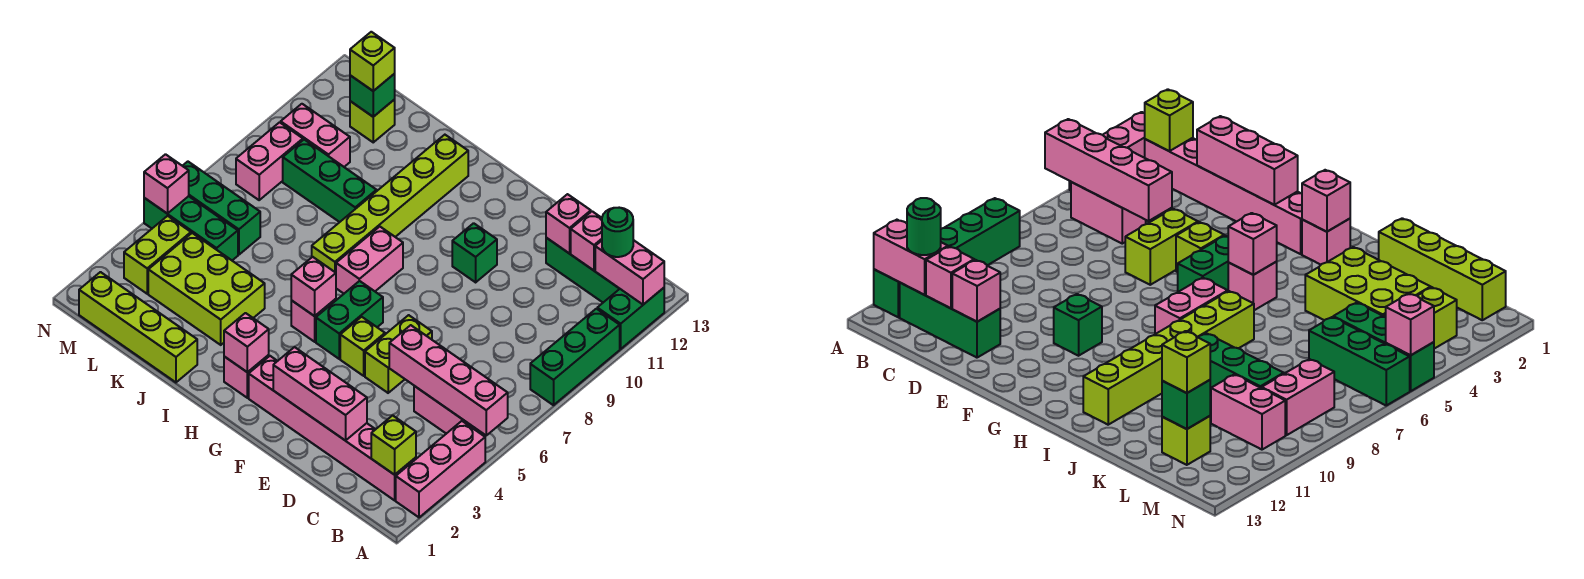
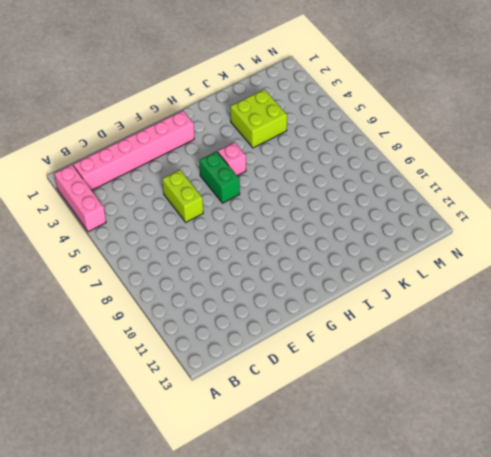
lime 2x2 brick [231,89,287,148] -> lime 2x3 brick [148,233,265,345]
none -> green 1x3 brick [530,309,620,405]
none -> green 1x2 brick [597,288,664,349]
none -> pink 1x2 brick [414,386,479,434]
none -> green 1x3 brick [546,238,620,302]

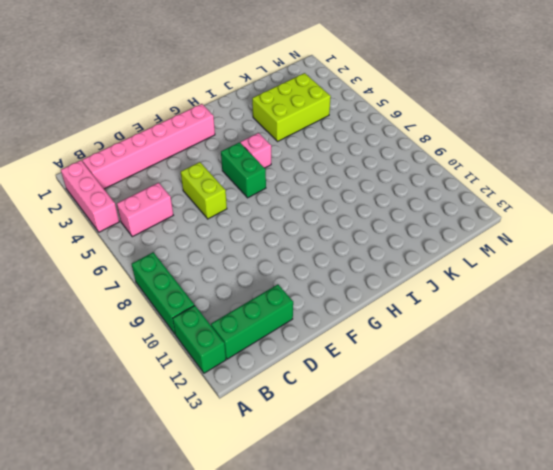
none -> lime 1x1 brick [340,317,385,376]
none -> green 1x1 brick [452,223,497,282]
none -> pink 1x1 brick [224,355,269,398]
none -> pink 1x2 brick [336,227,403,294]

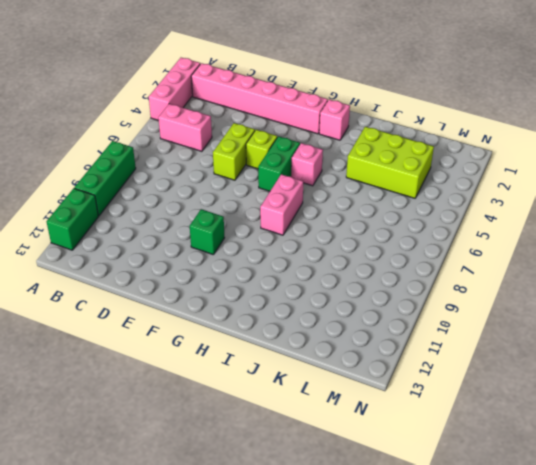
none -> green 1x3 brick [546,238,620,302]
none -> lime 1x6 brick [312,135,468,273]
none -> lime 1x4 brick [79,272,197,382]
none -> green 1x3 brick [283,140,376,222]

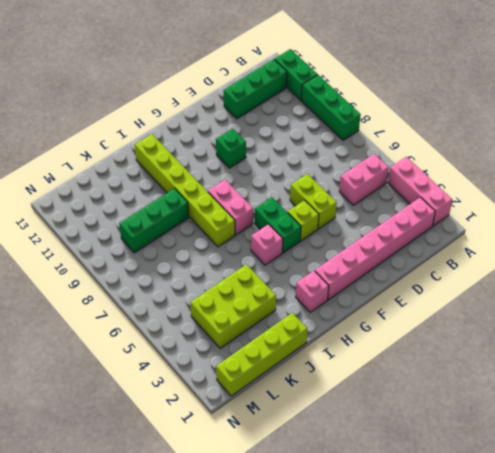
none -> green 1x3 brick [144,196,238,260]
none -> green 1x3 brick [183,162,260,255]
none -> pink 1x2 brick [281,104,350,167]
none -> lime 1x1 brick [350,99,395,142]

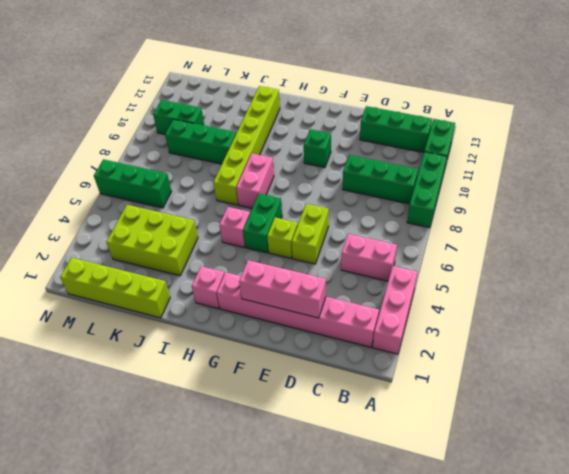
green 1x3 brick [343,155,418,204] -> green 1x3 brick moved to [144,196,238,260]
green 1x2 brick [153,100,204,134] -> pink 1x2 brick [281,104,350,167]
none -> lime 1x1 brick [350,99,395,142]
none -> lime 1x2 brick [124,216,191,294]
none -> pink 1x2 brick [236,122,303,200]
none -> pink 1x4 brick [389,325,508,435]

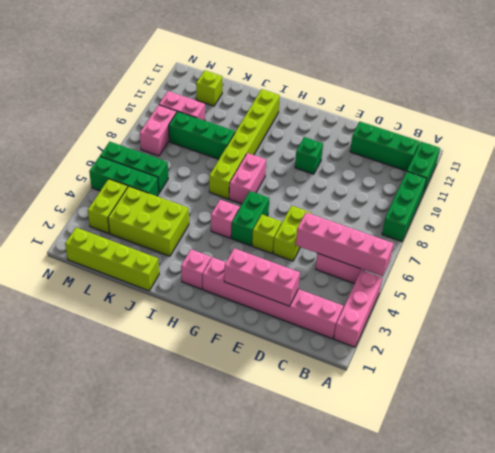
none -> pink 1x2 brick [595,240,664,305]
none -> lime 1x1 brick [371,415,416,475]
none -> pink 1x1 brick [571,211,602,270]
none -> pink 1x1 brick [546,194,591,253]

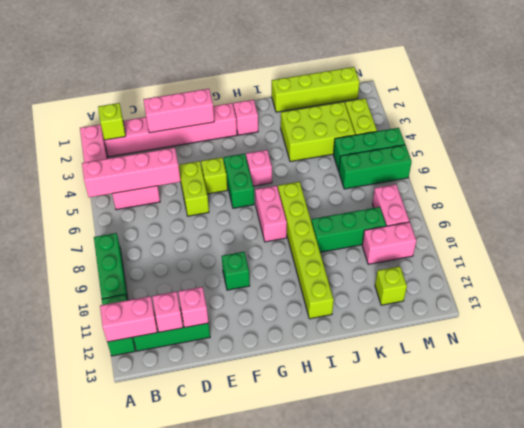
none -> pink 1x1 brick [224,313,269,372]
none -> pink 1x1 brick [291,257,336,316]
none -> green 1x1 brick [350,74,395,117]
none -> pink 1x1 brick [144,154,189,214]

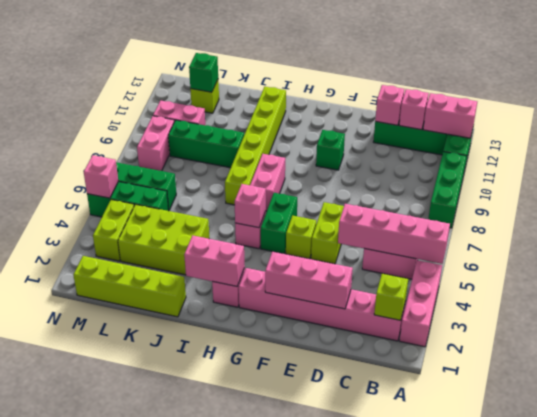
pink 1x2 brick [184,235,245,286] -> pink 1x1 brick [224,313,269,372]
none -> green 1x1 round brick [602,208,633,257]
none -> lime 1x1 brick [350,32,395,91]

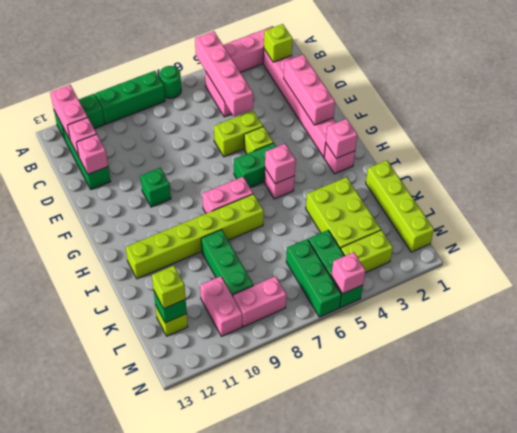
green 1x1 round brick [160,66,181,98] -> green 1x1 round brick moved to [602,208,633,257]

